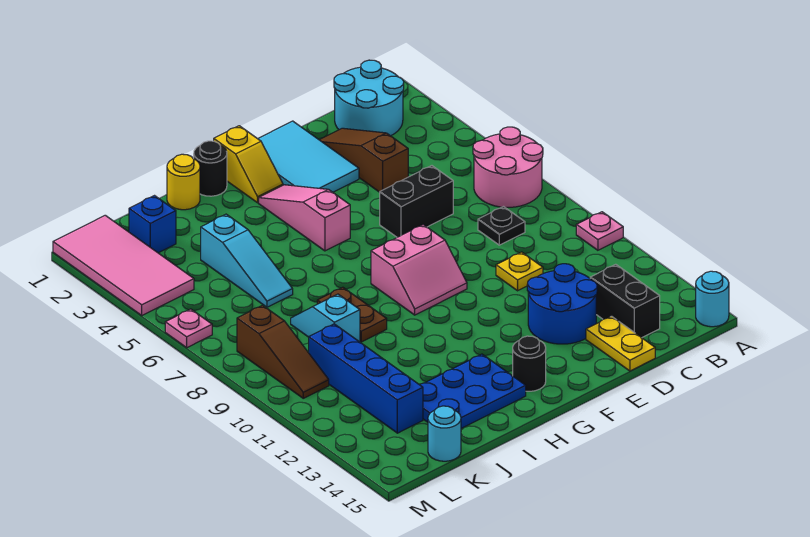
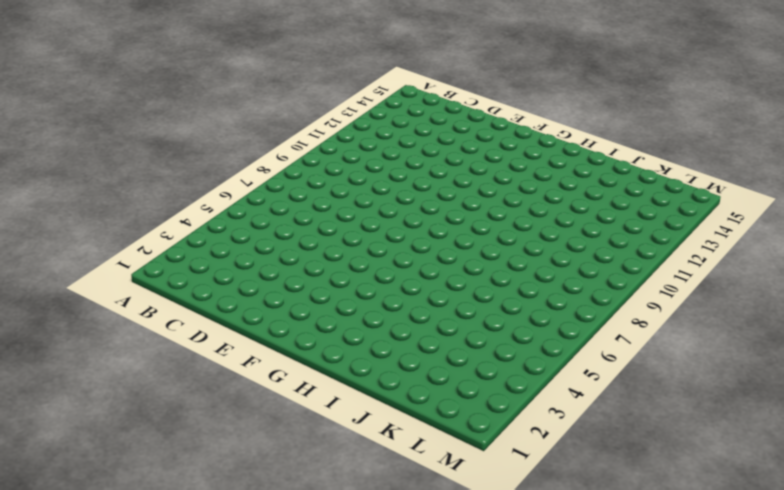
none -> pink 2x2 round brick [473,127,543,207]
none -> pink 1x1 plate [576,212,623,250]
none -> cyan 1x1 round brick [696,271,729,327]

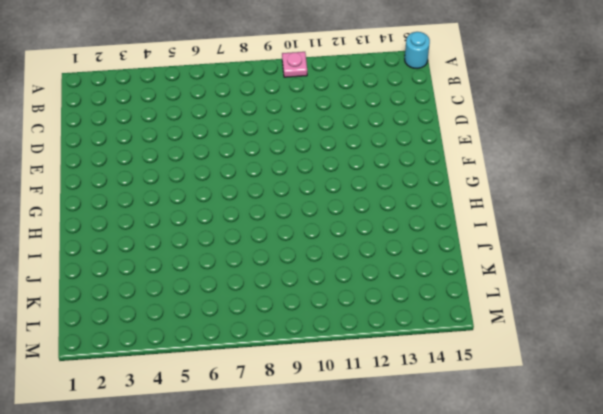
none -> pink 2x2 round brick [473,127,543,207]
none -> cyan 2x2 round brick [334,60,404,136]
none -> black 1x1 plate [478,207,525,245]

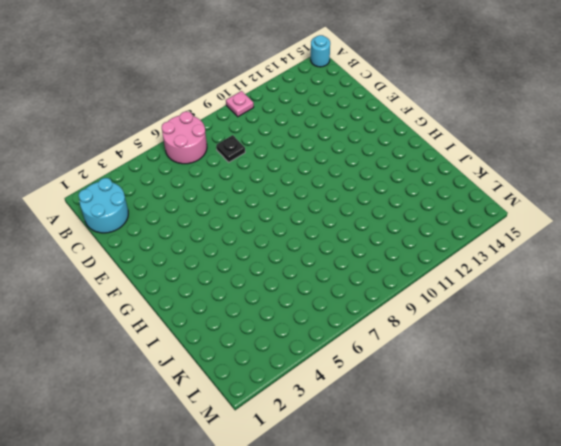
none -> black 1x2 brick [590,264,660,338]
none -> brown 1x3 slope [320,128,408,192]
none -> black 1x2 brick [380,166,453,237]

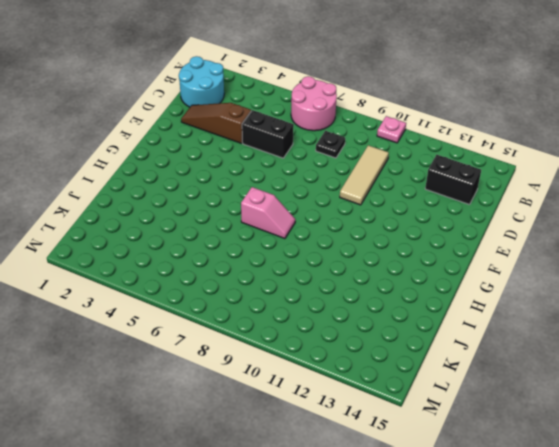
tan 1x3 tile [340,145,389,205] -> yellow 1x1 plate [496,252,543,291]
black 1x2 brick [242,110,294,158] -> black 1x2 brick turned to [380,166,453,237]
pink 1x2 slope [241,187,295,239] -> none
none -> cyan 1x1 round brick [696,271,729,327]
none -> blue 2x2 round brick [527,264,597,344]
none -> yellow 1x2 plate [586,316,655,371]

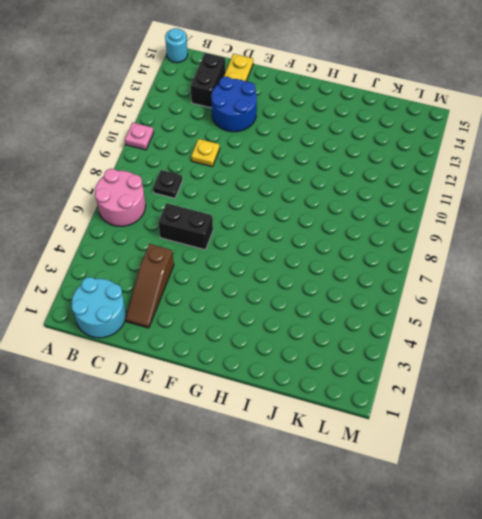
none -> cyan 2x3 tile [258,121,359,192]
none -> pink 2x2 slope [371,225,467,315]
none -> yellow 1x2 slope [214,126,283,203]

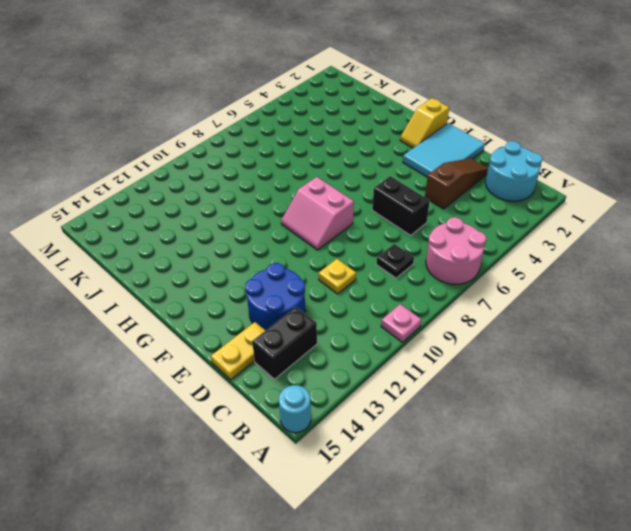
none -> pink 1x3 slope [259,185,350,251]
none -> black 1x1 round brick [513,336,546,391]
none -> black 1x1 round brick [194,141,227,196]

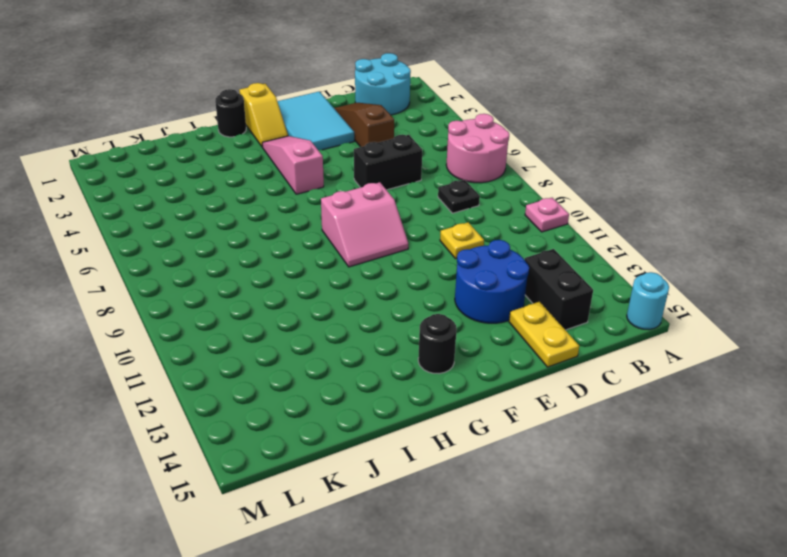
none -> blue 2x3 plate [419,354,526,429]
none -> yellow 1x1 round brick [167,154,200,210]
none -> brown 1x2 plate [317,287,387,342]

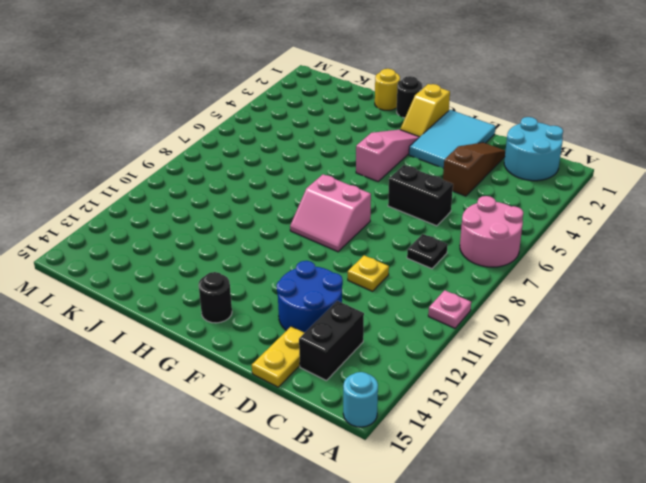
none -> blue 2x3 plate [419,354,526,429]
none -> brown 1x2 plate [317,287,387,342]
none -> cyan 1x3 slope [201,214,293,307]

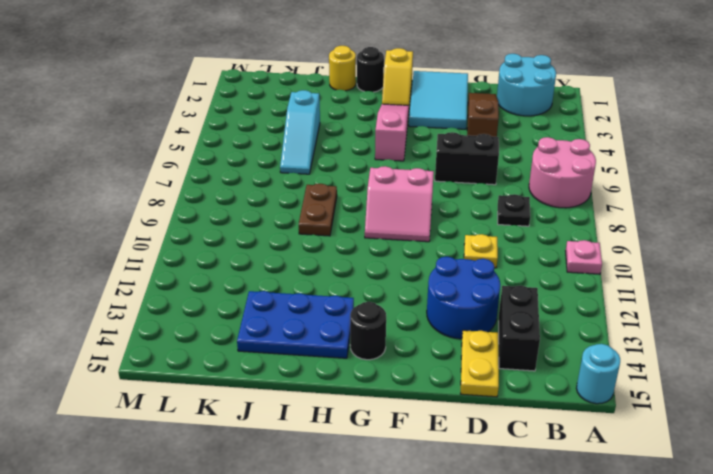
none -> cyan 1x2 slope [291,294,360,342]
none -> blue 1x1 brick [129,196,176,253]
none -> blue 1x4 brick [309,324,423,433]

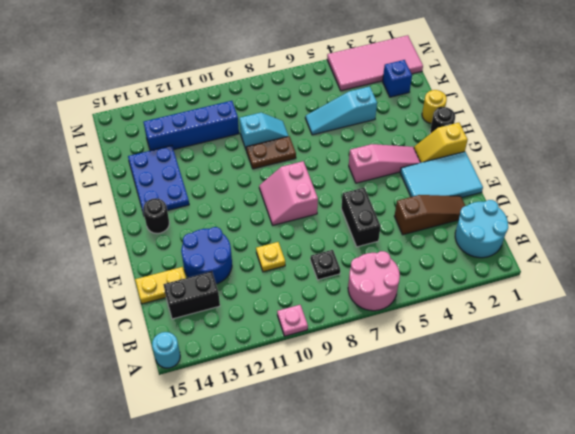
none -> cyan 1x1 round brick [428,406,461,461]
none -> brown 1x3 slope [237,305,329,398]
none -> pink 1x1 plate [165,309,212,348]

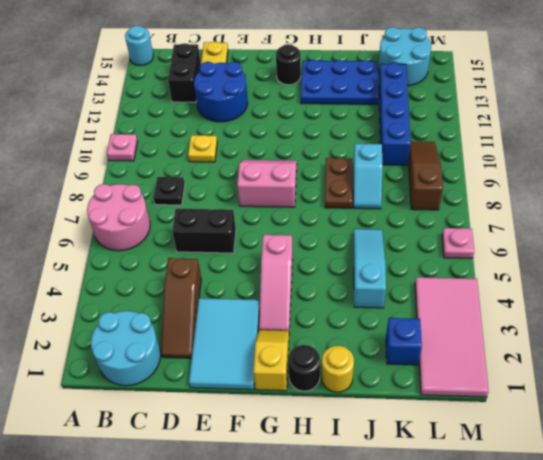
cyan 2x2 round brick [378,27,431,86] -> cyan 1x1 round brick [428,406,461,461]

